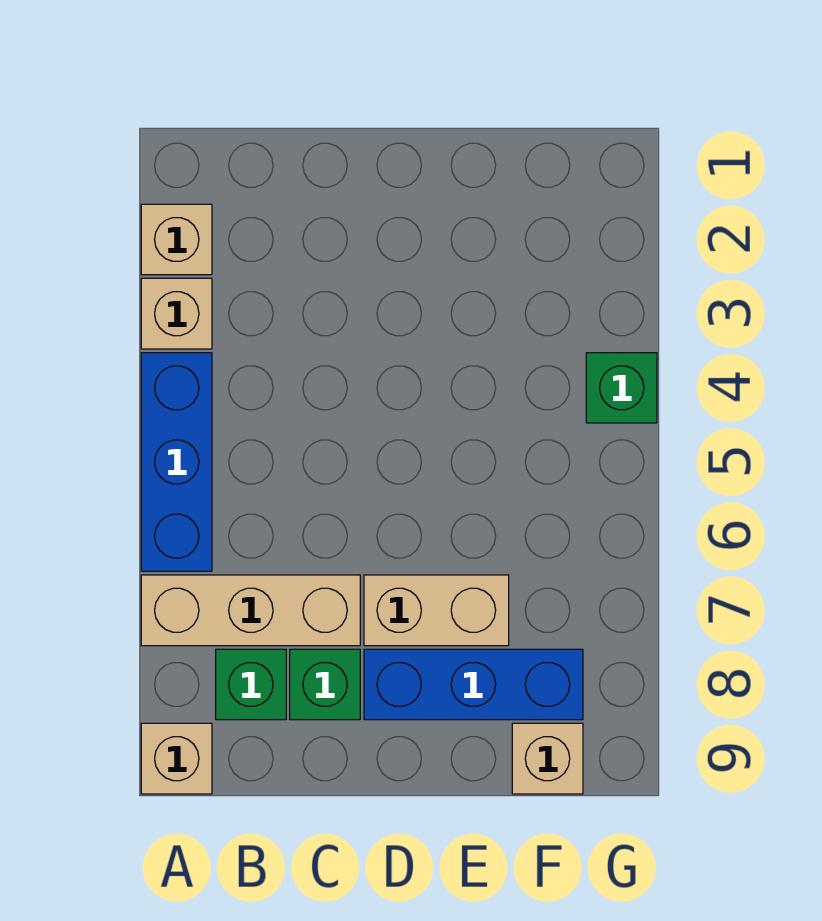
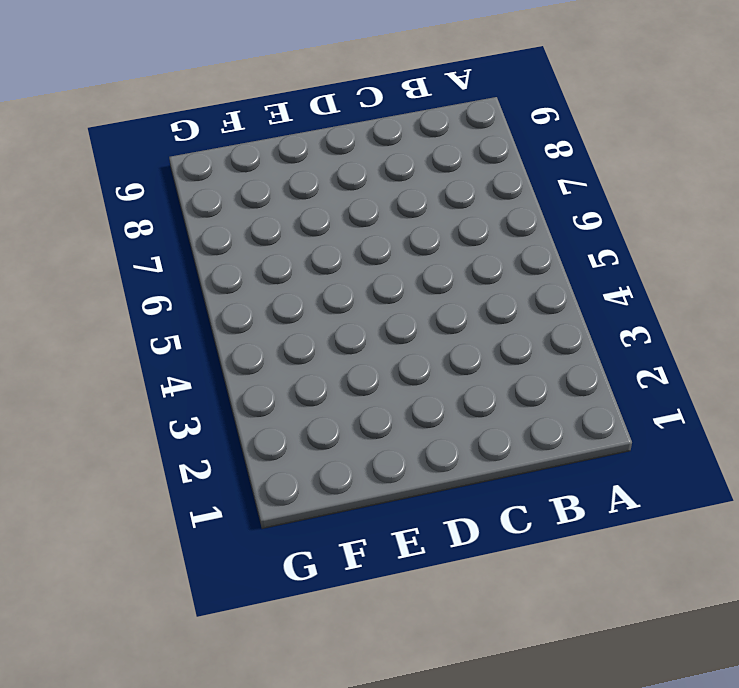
none -> tan 1x1 brick [141,204,212,275]
none -> tan 1x1 brick [141,278,212,349]

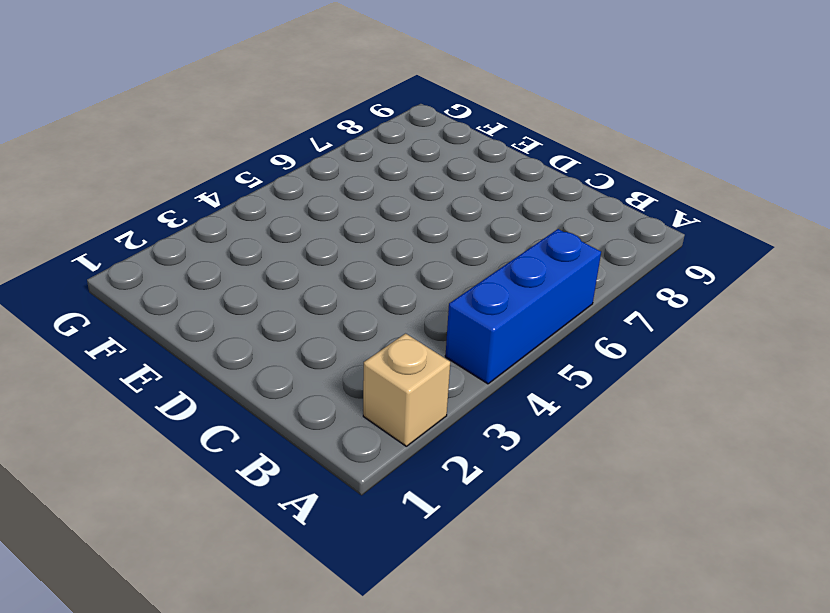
none -> tan 1x1 brick [141,278,212,349]
none -> tan 1x3 brick [141,575,360,646]

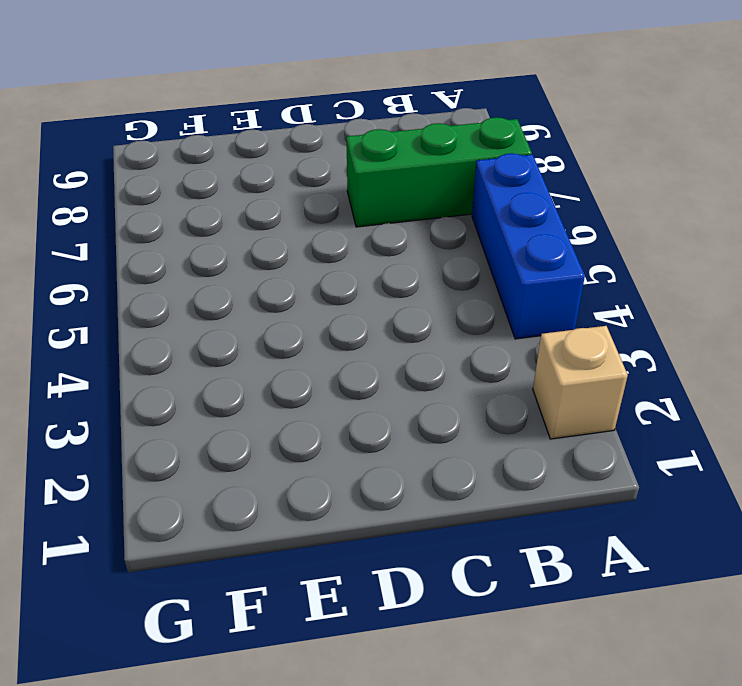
green 1x3 brick [346,117,532,227] -> tan 1x3 brick [141,575,360,646]
none -> tan 1x1 brick [141,278,212,349]
none -> tan 1x1 brick [141,723,212,794]

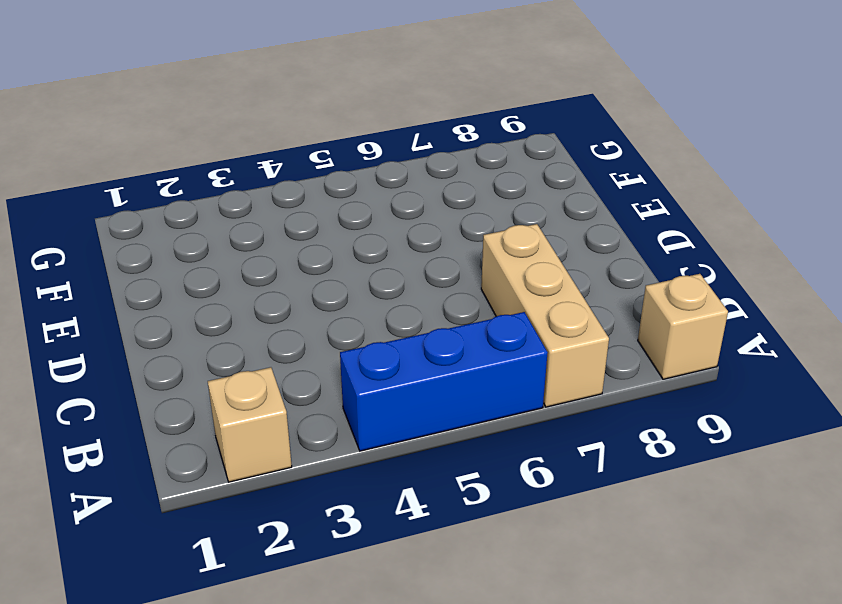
none -> tan 1x1 brick [141,278,212,349]
none -> green 1x1 brick [216,649,286,720]

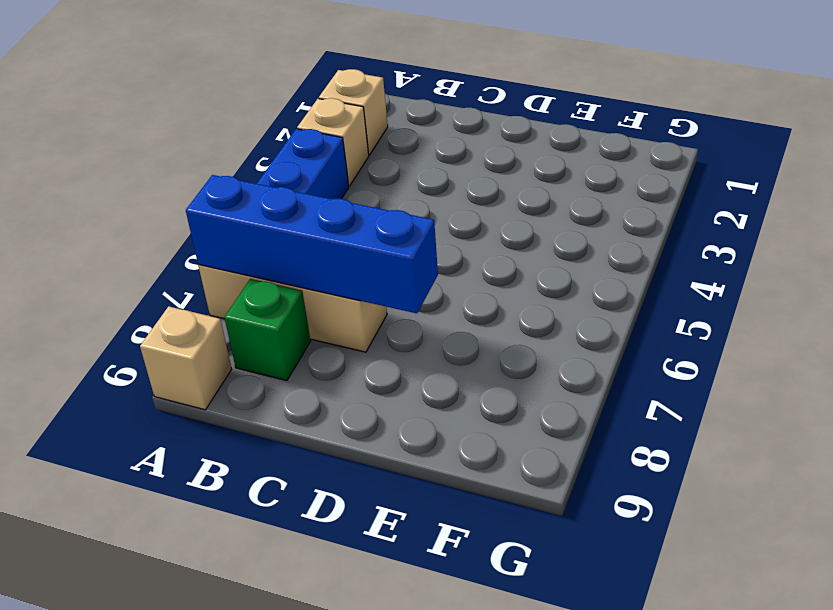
blue 1x4 brick [186,175,438,313] -> none
none -> green 1x1 brick [290,649,360,720]
none -> tan 1x2 brick [364,575,509,646]

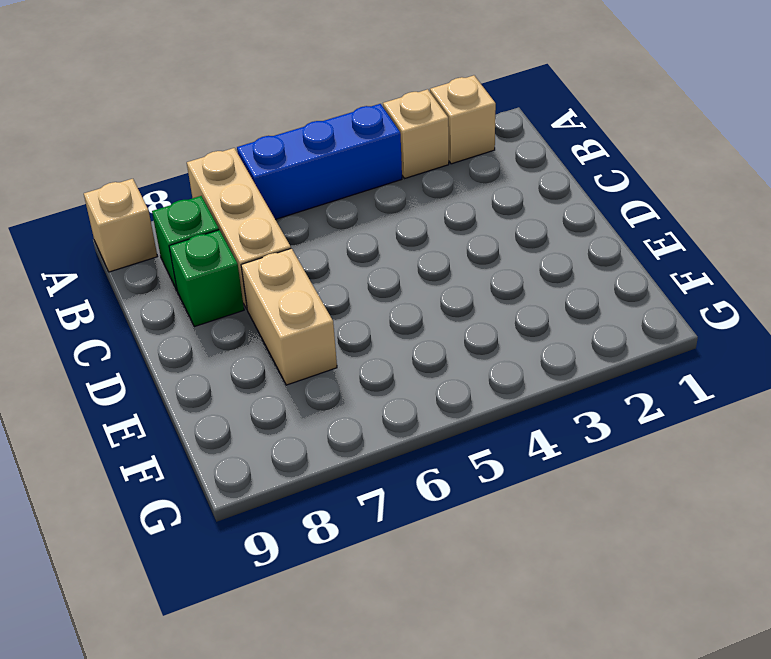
none -> blue 1x3 brick [364,649,583,720]
none -> tan 1x1 brick [512,723,583,794]

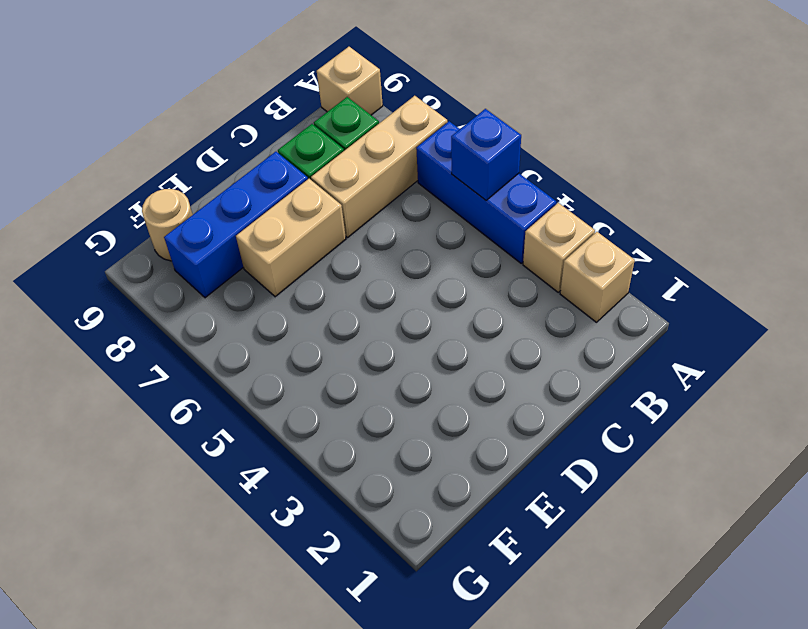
blue 1x1 brick [451,109,521,200] -> none
tan 1x1 round brick [142,189,193,261] -> tan 1x1 brick [512,723,583,794]
none -> green 1x1 brick [586,353,657,423]

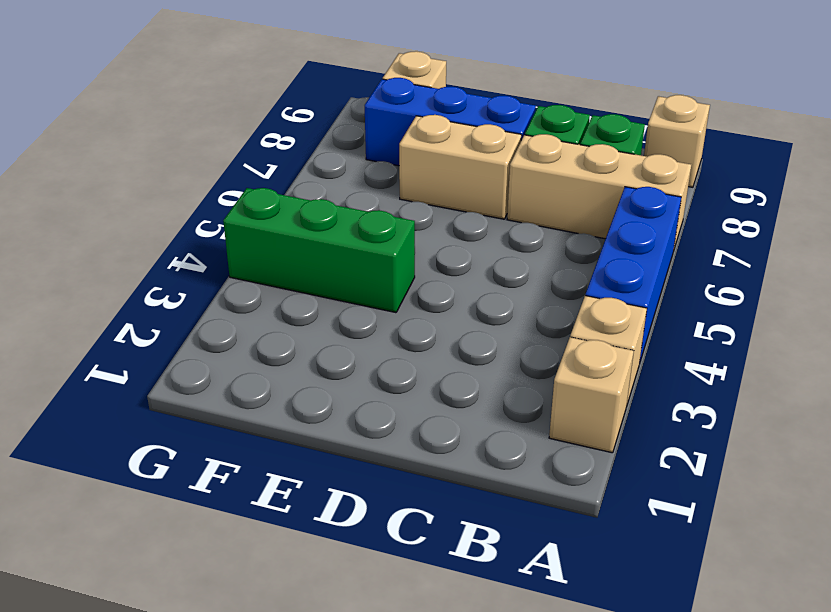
green 1x3 brick [223,188,415,313] -> green 1x1 brick [586,353,657,423]

